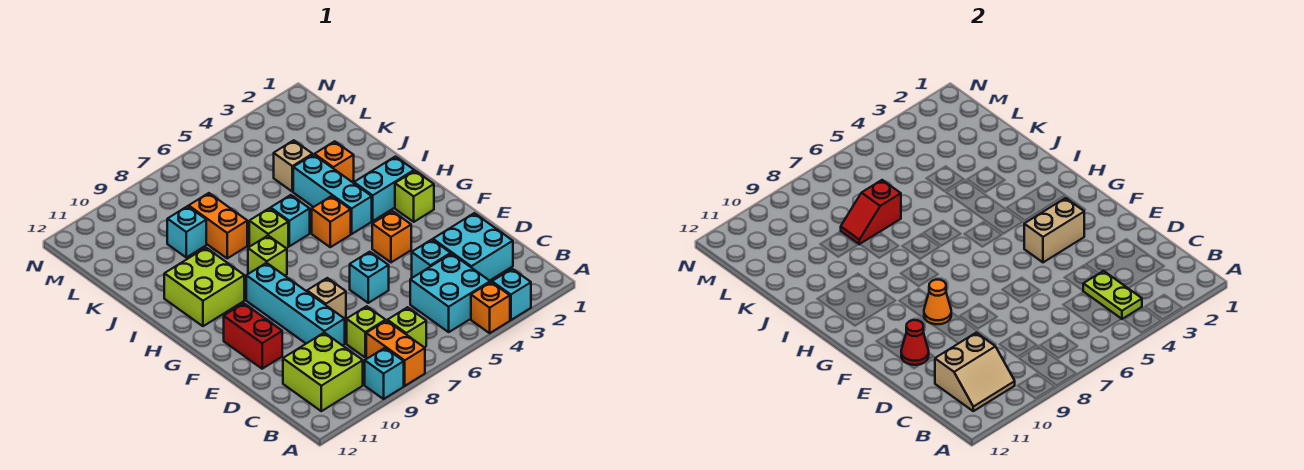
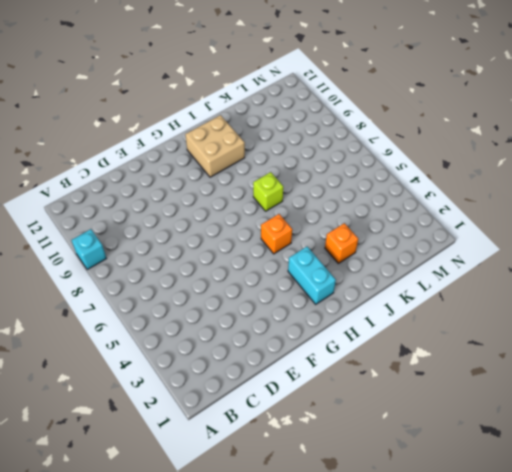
tan 2x2 brick [185,115,245,177] -> lime 2x2 brick [164,248,244,326]
none -> cyan 1x1 brick [492,269,531,320]
none -> orange 1x1 brick [471,282,510,333]
none -> orange 1x2 brick [366,321,425,386]
none -> cyan 2x2 brick [410,254,490,332]

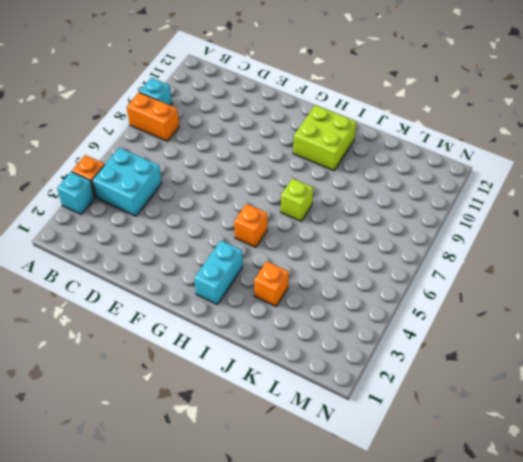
none -> lime 1x1 brick [387,307,426,348]
none -> lime 2x2 brick [283,333,363,411]
none -> cyan 2x2 brick [433,213,513,281]
none -> lime 1x1 brick [347,306,386,358]

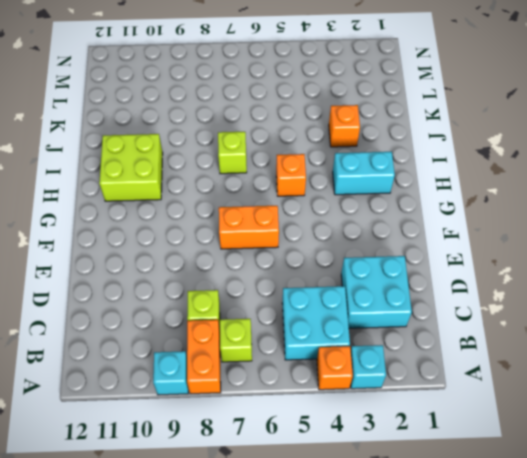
orange 1x2 brick [219,206,279,249] -> orange 1x2 brick turned to [189,193,247,258]
none -> lime 2x2 brick [283,333,363,411]
none -> cyan 1x1 brick [412,240,451,278]
none -> cyan 1x4 brick [246,263,345,346]
none -> cyan 1x1 brick [350,252,389,303]

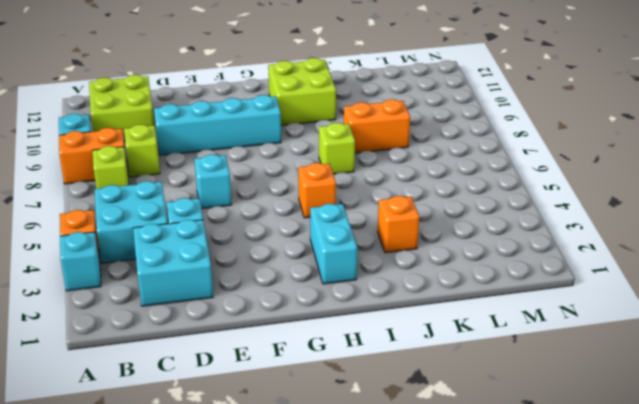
none -> tan 1x1 brick [307,278,346,318]
none -> red 1x2 brick [224,303,282,369]
none -> orange 1x1 brick [372,211,411,262]
none -> lime 1x1 brick [395,171,434,222]

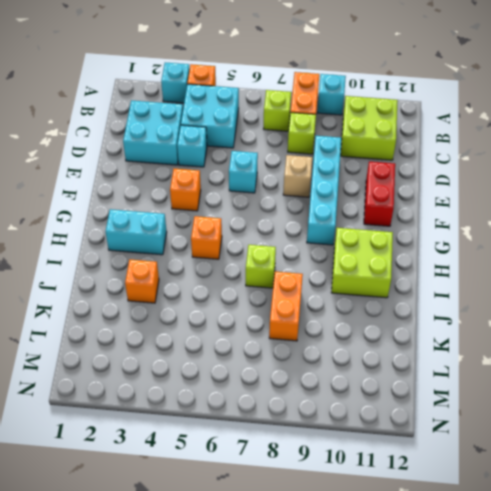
none -> lime 1x1 brick [395,171,434,222]
none -> cyan 1x3 brick [293,155,372,234]
none -> lime 1x1 brick [248,236,287,276]
none -> cyan 1x1 brick [271,195,310,246]

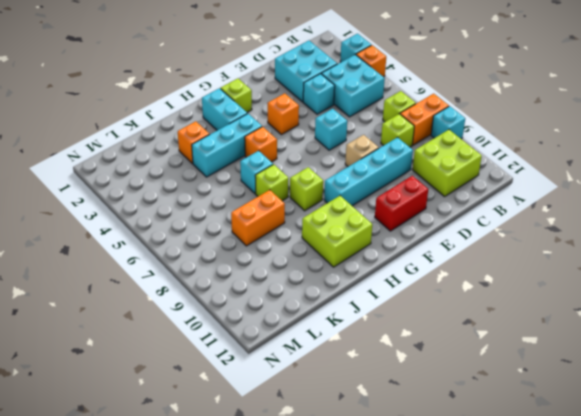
none -> tan 1x1 brick [274,140,313,192]
none -> cyan 1x1 brick [167,206,206,257]
none -> lime 1x2 plate [1083,271,1142,319]
none -> tan 2x2 slope [935,333,1015,411]

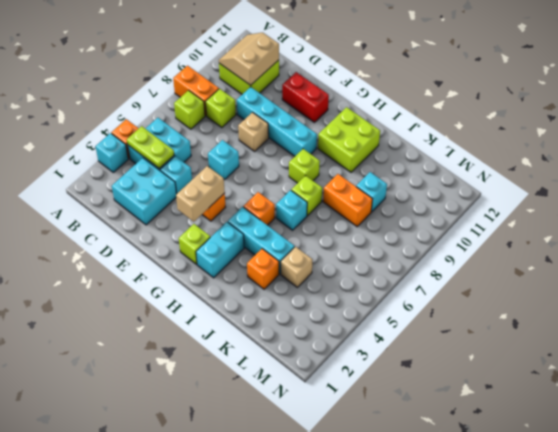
none -> cyan 1x1 brick [365,348,404,399]
none -> red 1x1 cone [901,320,929,365]
none -> orange 1x1 cone [924,280,951,324]
none -> red 1x2 slope [841,180,901,244]

